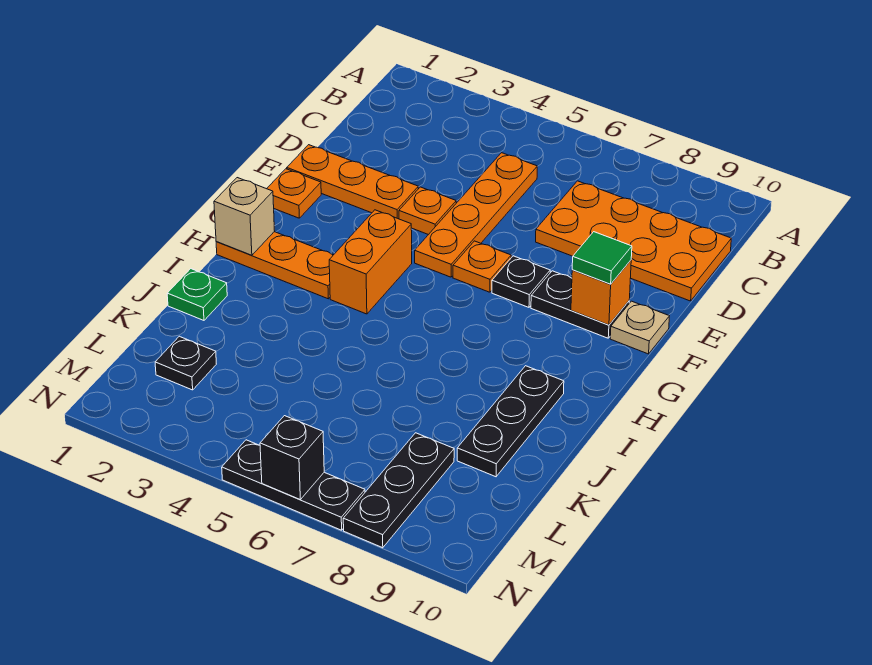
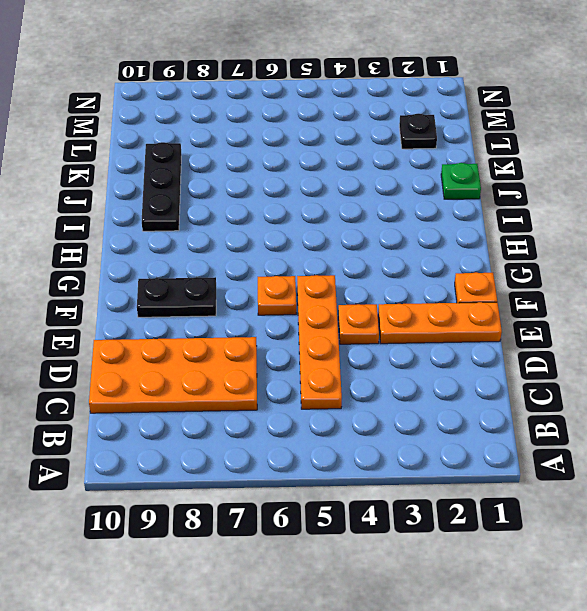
none -> black 1x1 plate [492,256,550,307]
none -> tan 1x1 plate [610,301,669,354]
none -> orange 1x2 brick [329,210,412,314]

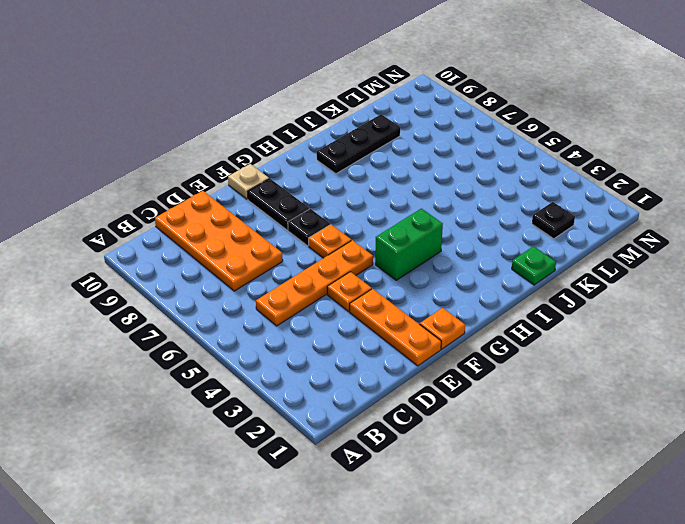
green 1x2 brick [375,208,443,280] -> orange 1x2 brick [329,210,412,314]
none -> orange 1x3 plate [216,232,333,299]
none -> black 1x3 plate [343,433,454,548]
none -> black 1x3 plate [222,440,365,530]

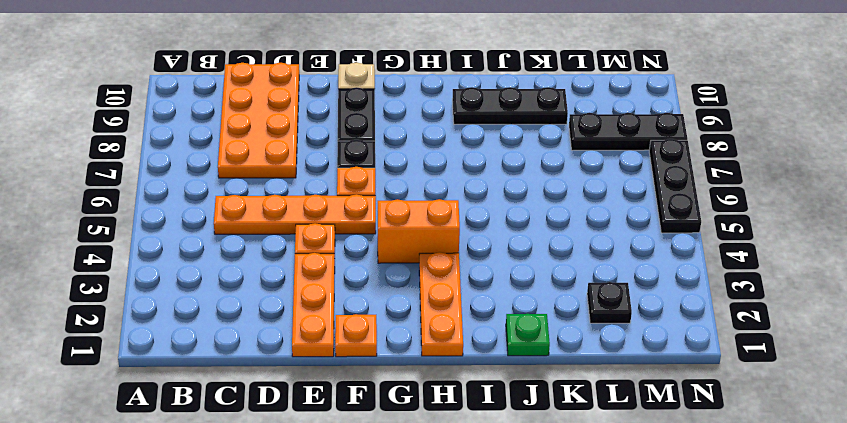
none -> orange 1x1 brick [571,260,631,325]
none -> tan 1x1 brick [214,178,274,255]
none -> black 1x1 brick [260,416,324,499]

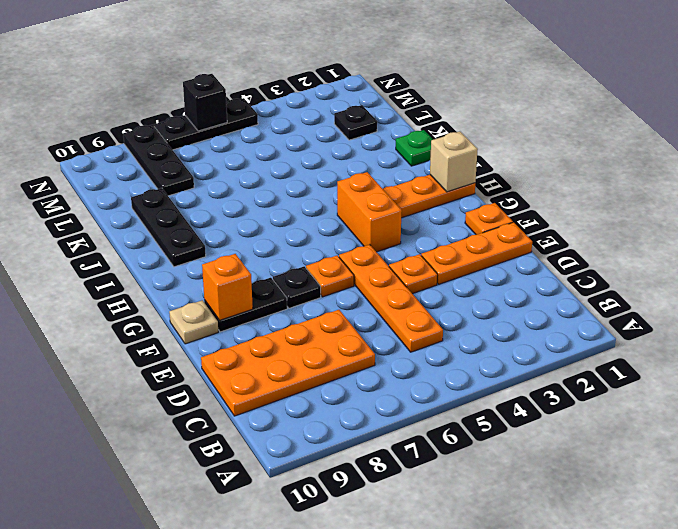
none -> green 1x1 tile [572,232,632,284]

